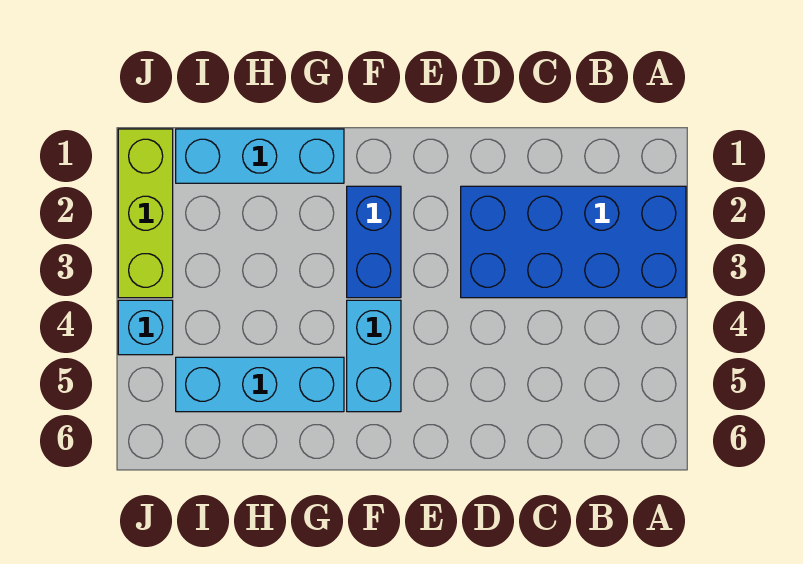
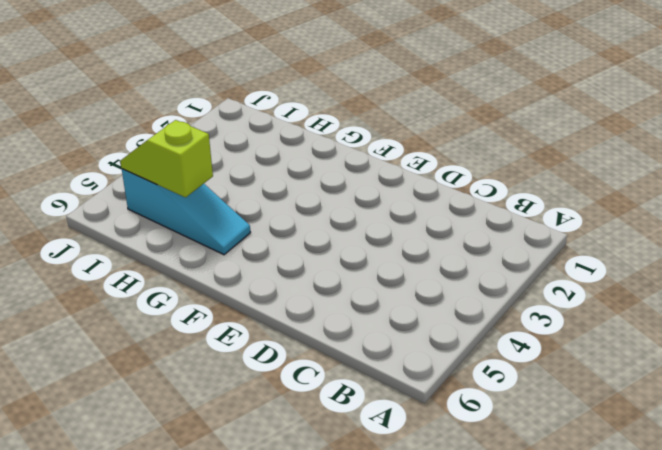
cyan 1x3 slope [122,169,251,255] -> cyan 1x3 brick [176,357,344,412]
lime 1x2 slope [120,120,213,197] -> none
none -> blue 2x4 brick [461,186,686,298]
none -> blue 1x2 brick [347,186,401,298]

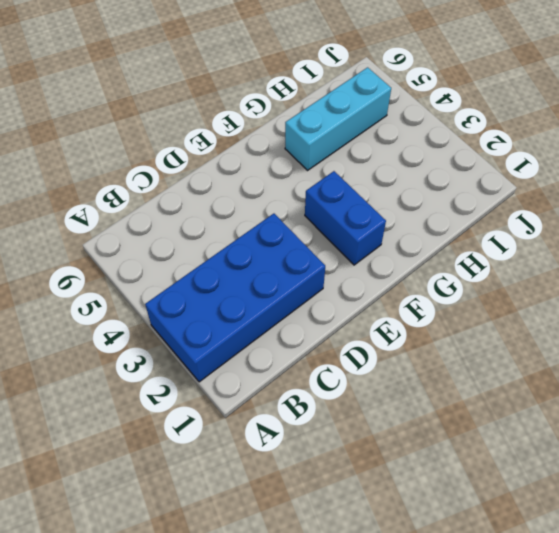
none -> cyan 1x2 brick [347,300,401,412]
none -> cyan 1x3 brick [176,129,344,183]

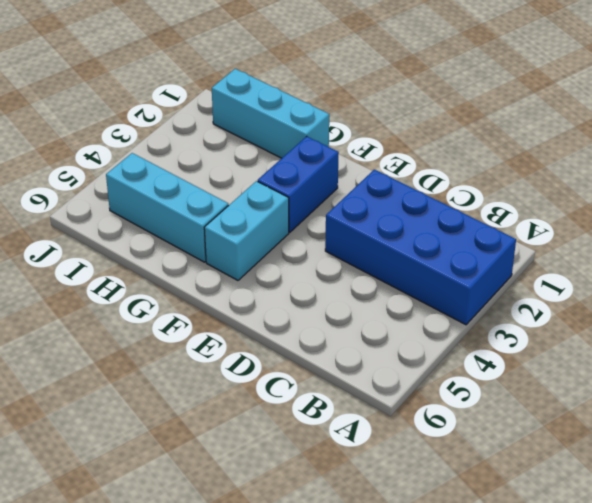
none -> lime 1x3 brick [118,129,173,298]
none -> cyan 1x1 brick [118,300,173,355]

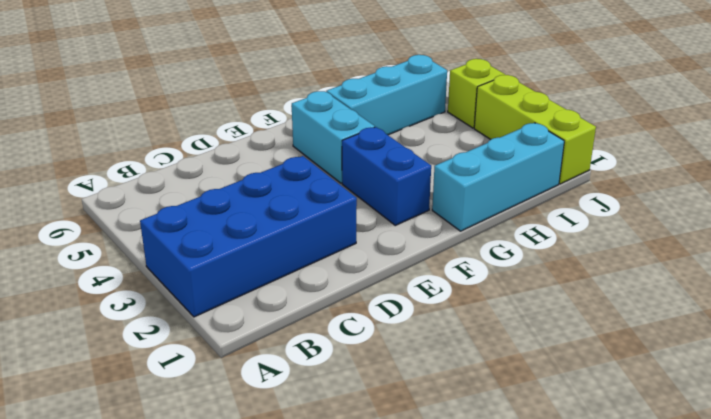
lime 1x1 brick [448,59,505,128] -> cyan 1x1 brick [118,300,173,355]

